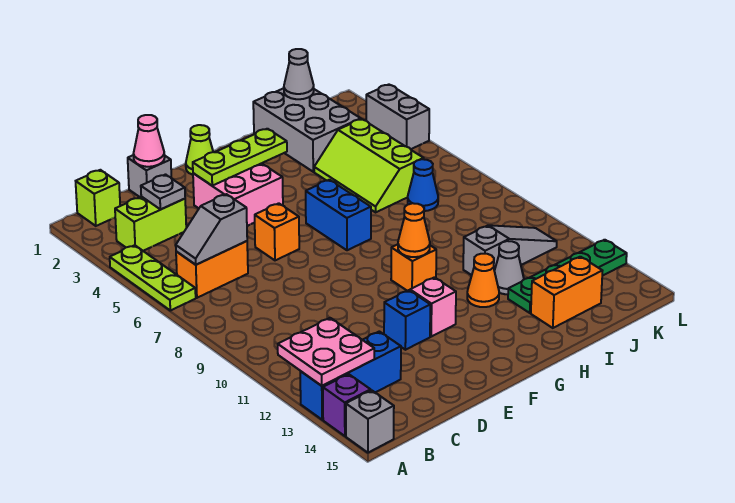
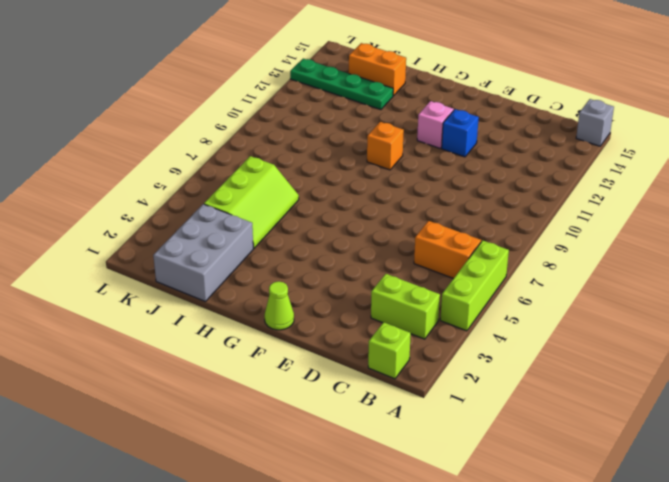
lime 1x3 brick [440,240,509,331] -> lime 1x3 plate [110,245,196,310]
none -> blue 1x3 brick [300,331,401,420]
none -> purple 1x1 brick [323,374,371,436]
none -> grey 1x1 brick [128,155,171,197]
none -> pink 2x2 brick [193,163,283,226]

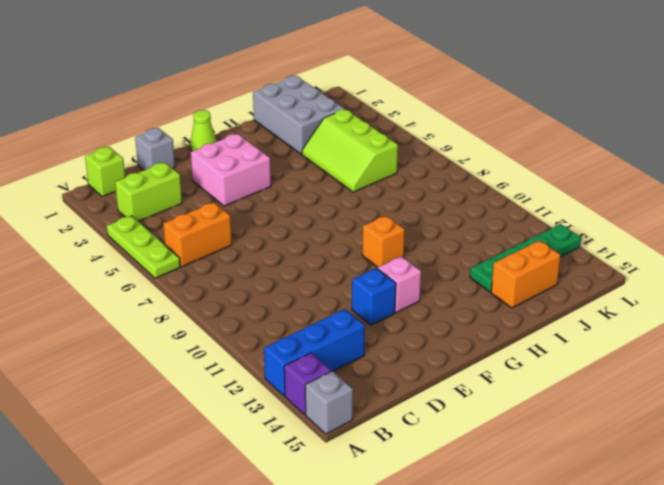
none -> orange 1x1 brick [255,203,299,260]
none -> blue 1x2 brick [306,180,371,250]
none -> orange 1x1 cone [467,254,499,307]
none -> grey 1x3 slope [463,225,557,275]

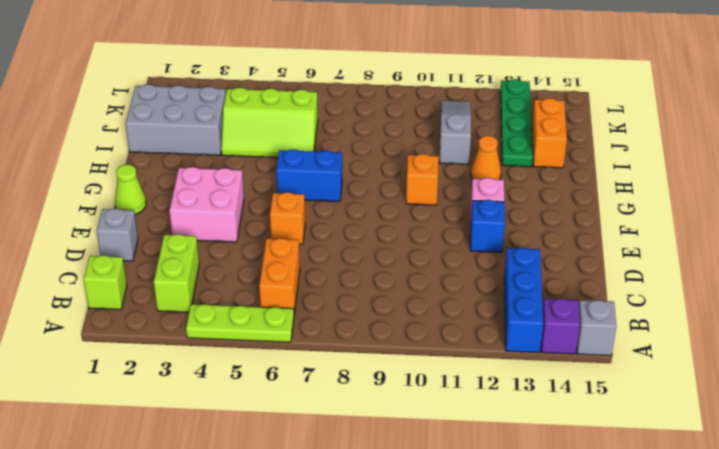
none -> grey 1x1 cone [494,241,524,294]
none -> blue 1x1 cone [408,159,438,211]
none -> grey 1x2 brick [366,85,429,149]
none -> pink 2x2 plate [278,318,374,386]

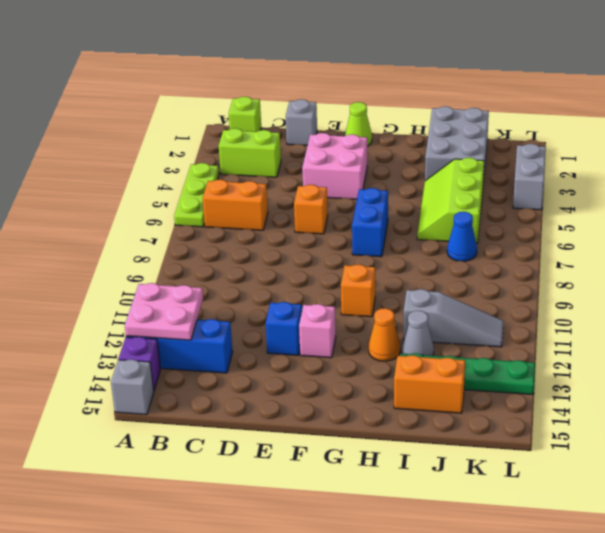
none -> grey 1x2 slope [176,194,247,265]
none -> grey 1x1 plate [141,175,185,209]
none -> pink 1x1 cone [134,115,165,167]
none -> lime 1x3 plate [193,129,287,186]

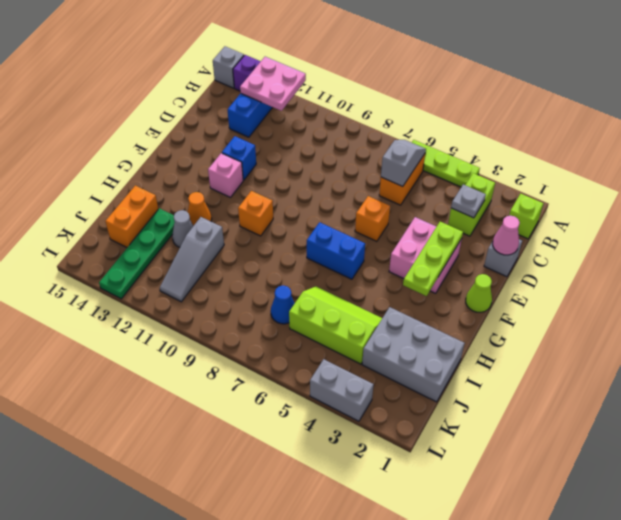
none -> orange 1x1 cone [398,203,430,257]
none -> grey 1x1 cone [284,49,314,99]

